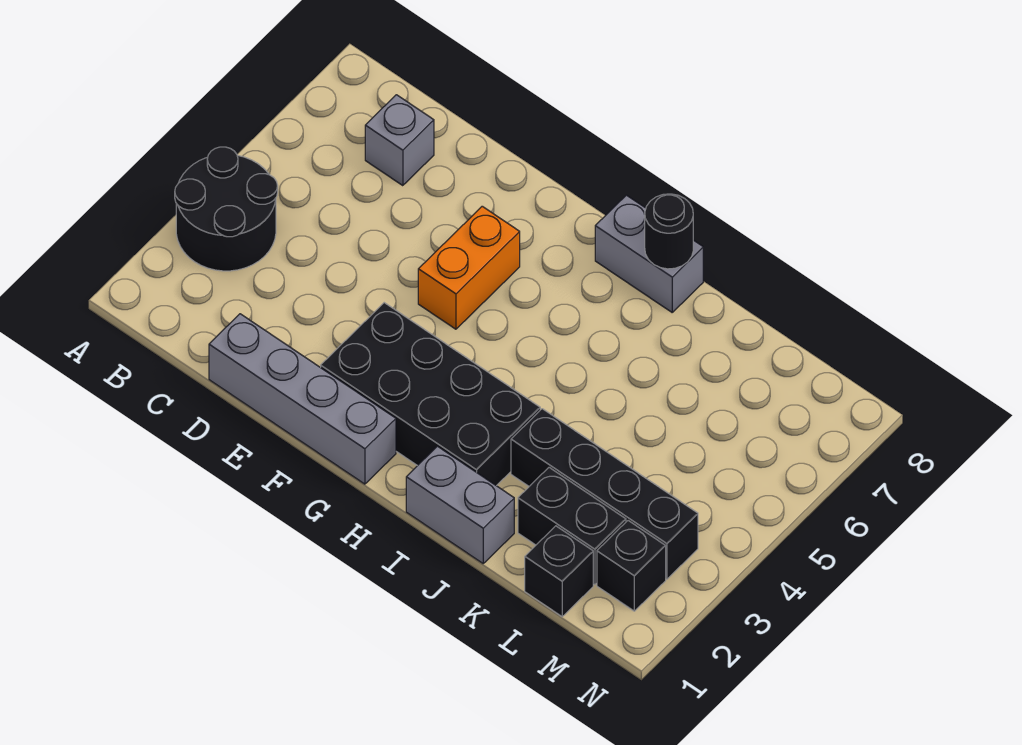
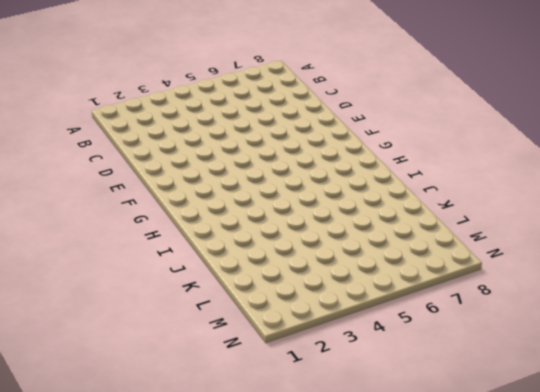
none -> black 2x2 round brick [175,147,278,271]
none -> grey 1x1 brick [365,95,434,186]
none -> grey 1x4 brick [209,314,396,484]

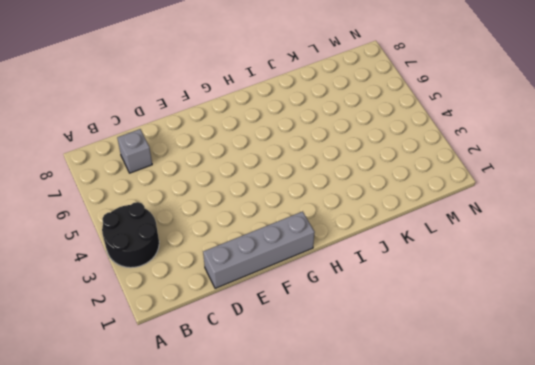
none -> black 2x4 brick [321,303,540,486]
none -> orange 1x2 brick [418,206,520,329]
none -> grey 1x2 brick [595,195,703,312]

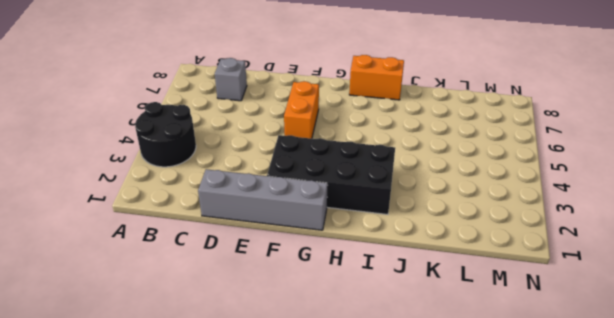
orange 1x2 brick [349,55,404,100] -> grey 1x2 brick [595,195,703,312]
none -> grey 1x2 brick [406,446,514,563]
none -> black 1x4 brick [511,409,698,579]
none -> black 1x2 brick [518,467,626,585]

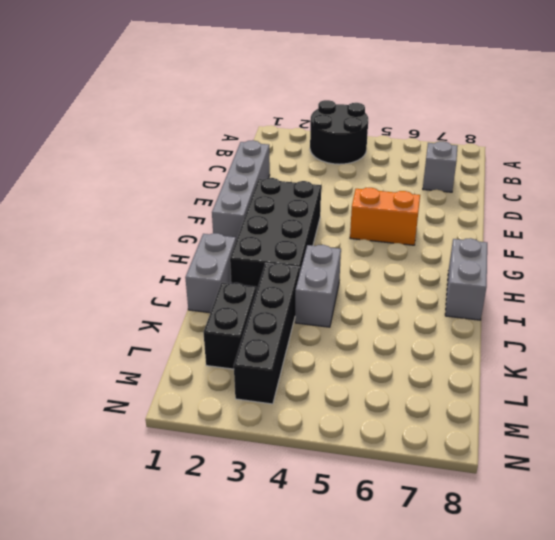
grey 1x2 brick [295,245,341,327] -> none
none -> black 1x1 brick [525,526,593,617]
none -> black 1x1 brick [597,521,666,611]
none -> black 1x1 round brick [645,194,693,269]

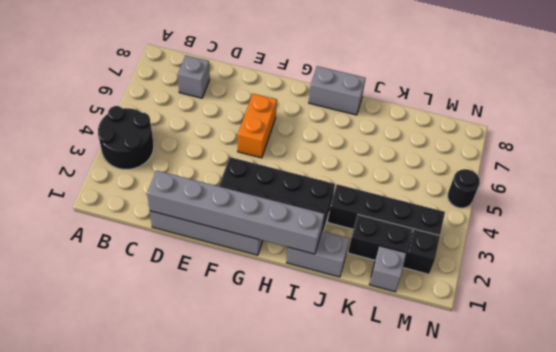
grey 1x6 brick [147,170,324,254] -> none
grey 1x1 brick [369,246,406,292] -> black 1x1 brick [525,526,593,617]
black 1x1 round brick [448,169,480,208] -> black 1x1 round brick moved to [645,194,693,269]

